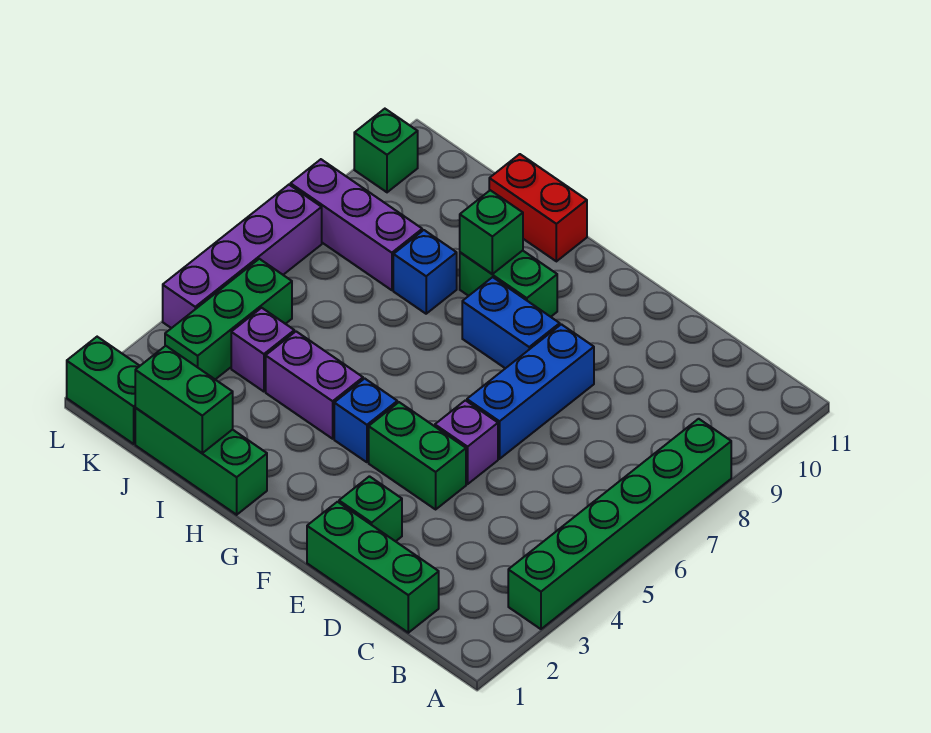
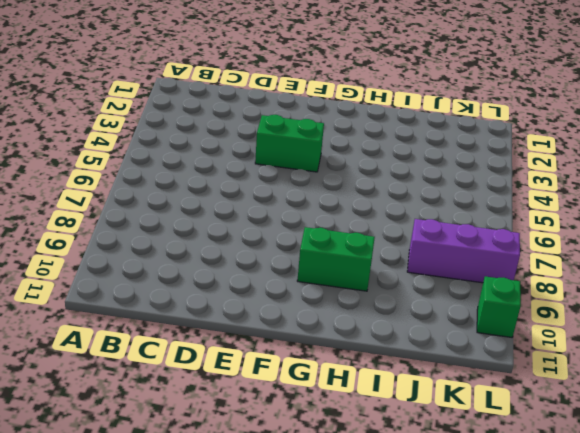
none -> green 1x6 brick [508,419,731,629]
none -> green 1x3 brick [307,502,439,633]
none -> green 1x1 brick [339,476,402,541]

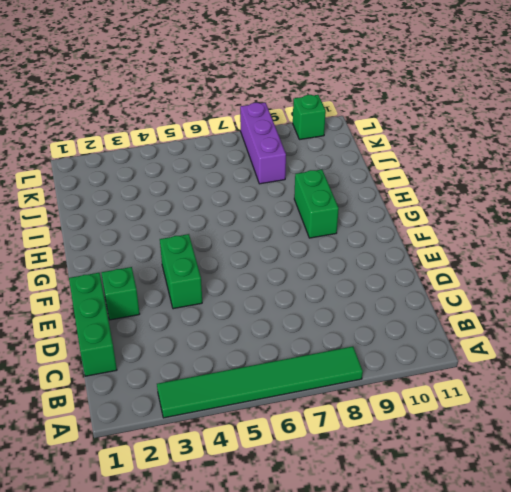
green 1x6 tile [157,346,363,418] -> green 1x6 brick [508,419,731,629]
none -> purple 1x1 brick [435,400,498,484]
none -> blue 1x3 brick [467,324,594,459]
none -> blue 1x2 brick [462,277,560,368]

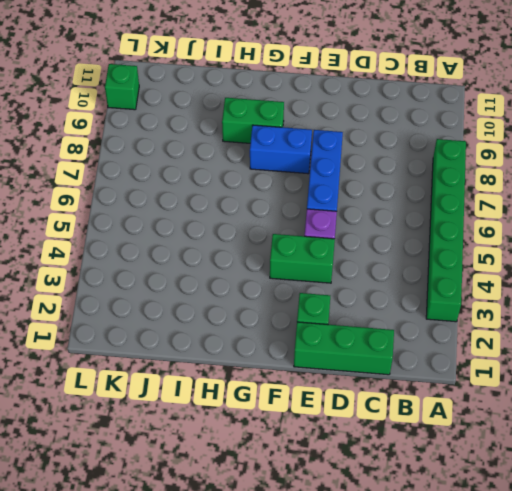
none -> blue 1x1 brick [334,379,397,462]
none -> green 1x3 brick [135,408,267,515]
none -> purple 1x2 brick [266,332,363,439]

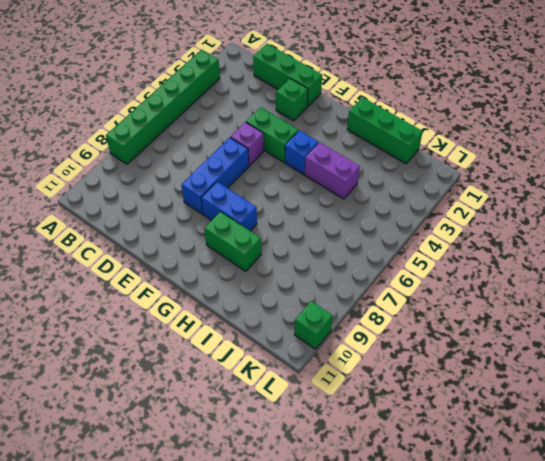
none -> red 1x2 brick [489,154,587,261]
none -> blue 1x1 brick [393,230,457,314]
none -> purple 1x1 brick [231,308,294,392]

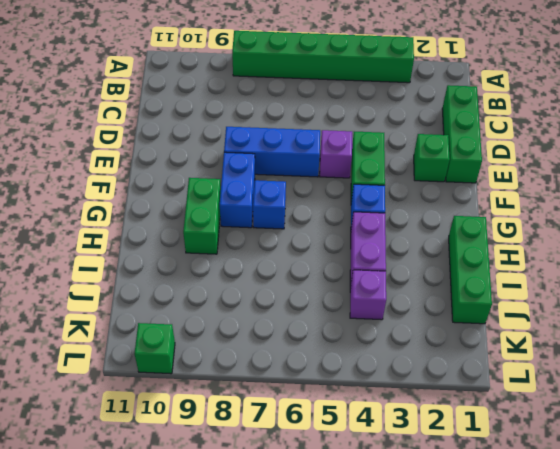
blue 1x1 brick [253,180,286,229] -> blue 1x1 brick moved to [393,230,457,314]
none -> red 1x2 brick [489,154,587,261]
none -> purple 1x3 brick [290,159,422,290]
none -> green 1x2 brick [67,337,139,444]

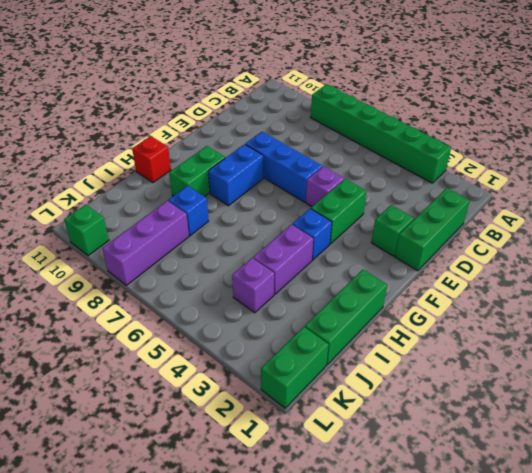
red 1x1 brick [132,136,171,183] -> red 1x2 brick [489,154,587,261]
none -> green 1x3 brick [165,259,292,379]
none -> purple 1x4 brick [163,185,322,328]
none -> green 1x1 brick [460,190,523,274]

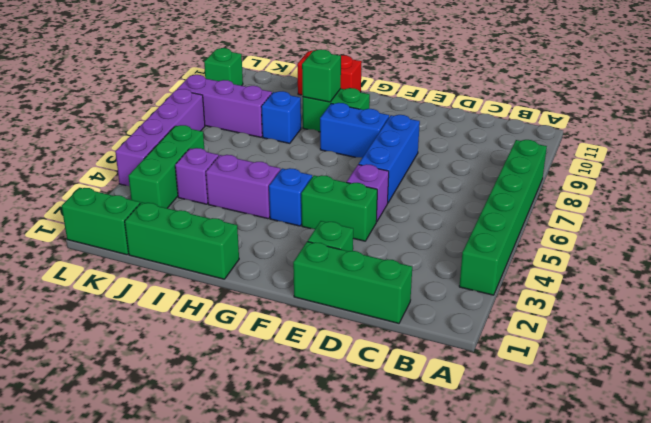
none -> green 1x2 brick [135,346,233,453]

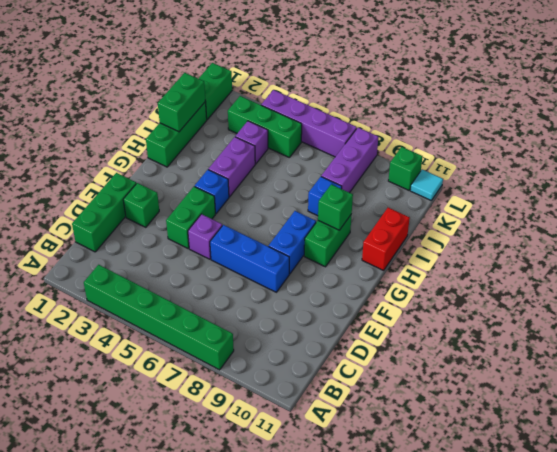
cyan 1x1 tile [410,170,443,200] -> none

